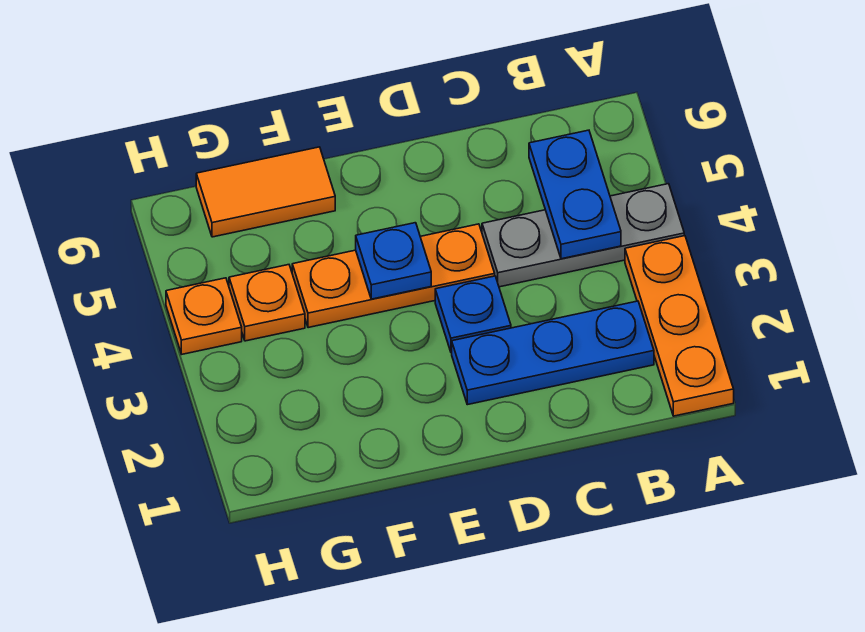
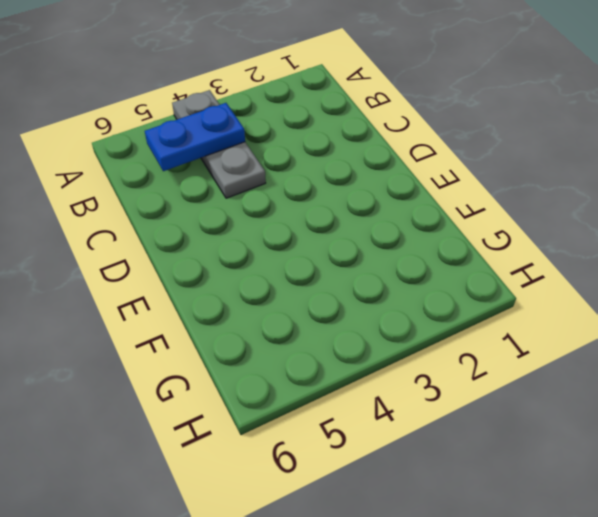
none -> orange 1x3 plate [625,236,734,416]
none -> blue 1x3 plate [452,301,654,405]

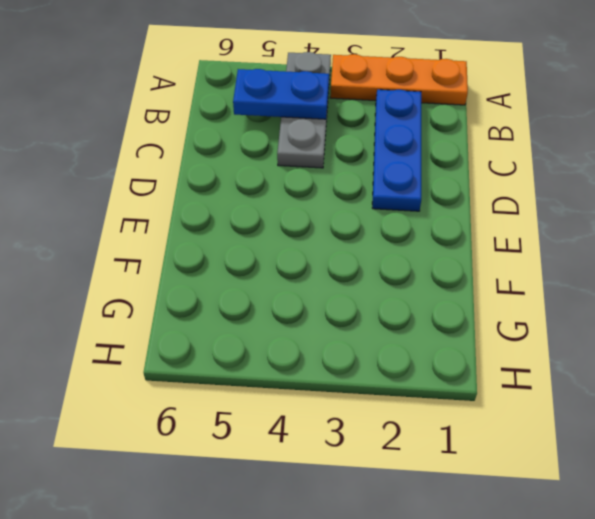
none -> blue 1x1 plate [435,276,511,353]
none -> orange 1x3 plate [292,224,495,328]

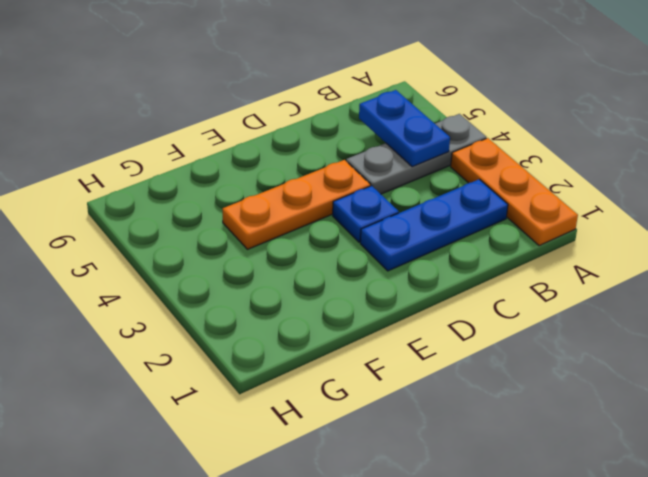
none -> orange 1x2 tile [196,147,335,237]
none -> orange 1x1 plate [229,265,305,341]

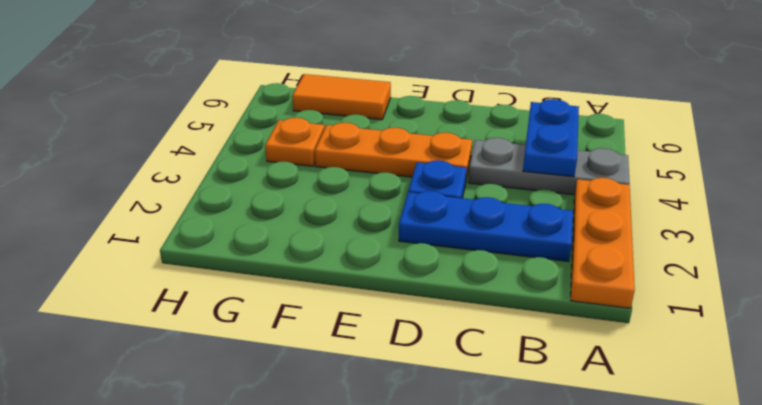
none -> orange 1x1 plate [166,278,242,354]
none -> blue 1x1 plate [356,223,431,299]

